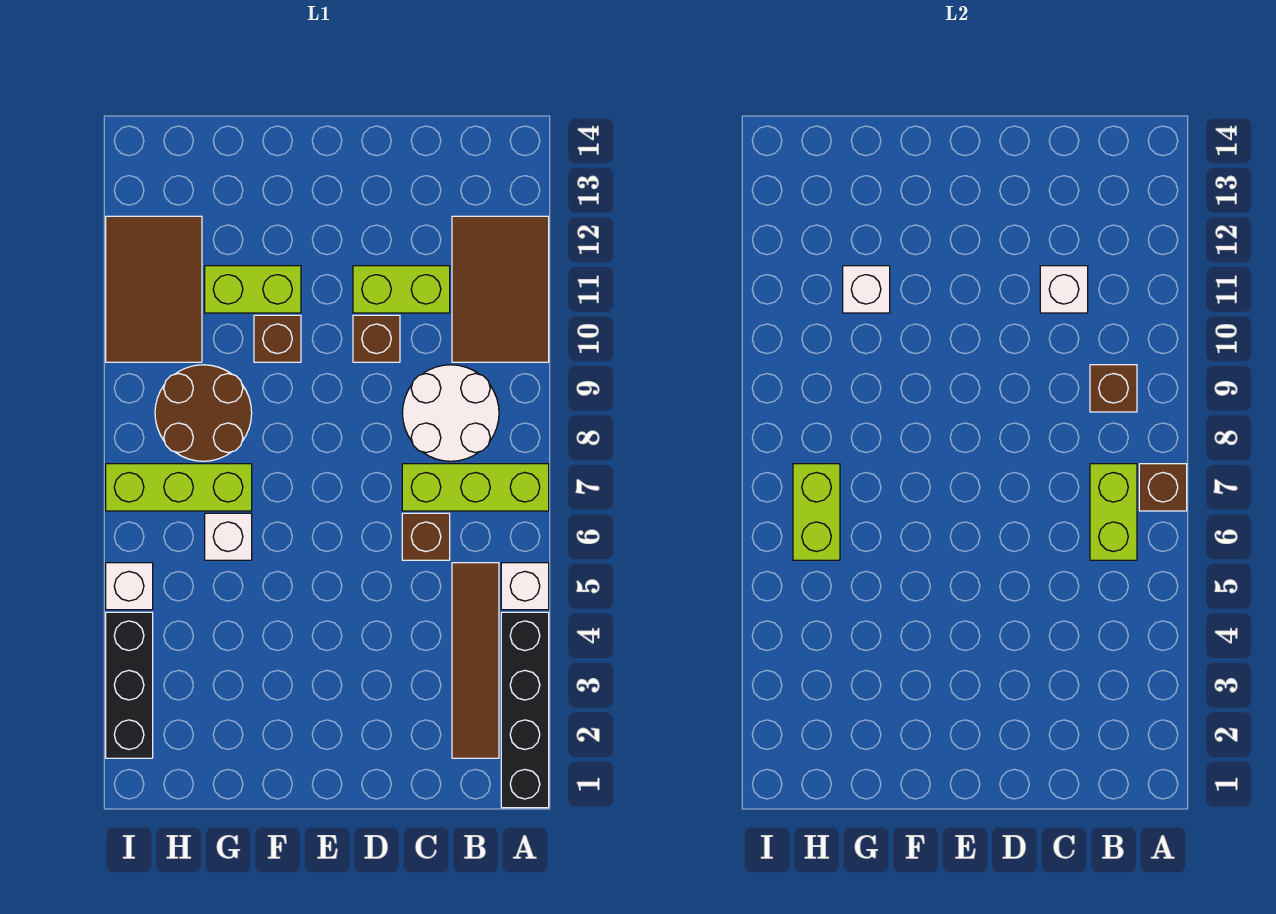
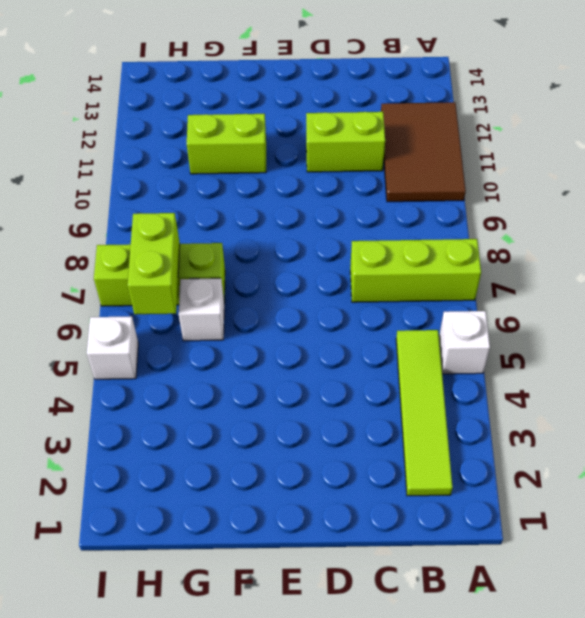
lime 1x4 tile [396,330,453,496] -> brown 1x4 tile [452,563,499,758]
none -> black 1x4 brick [501,612,549,808]
none -> white 2x2 round brick [403,365,499,461]
none -> brown 1x1 brick [402,513,450,560]

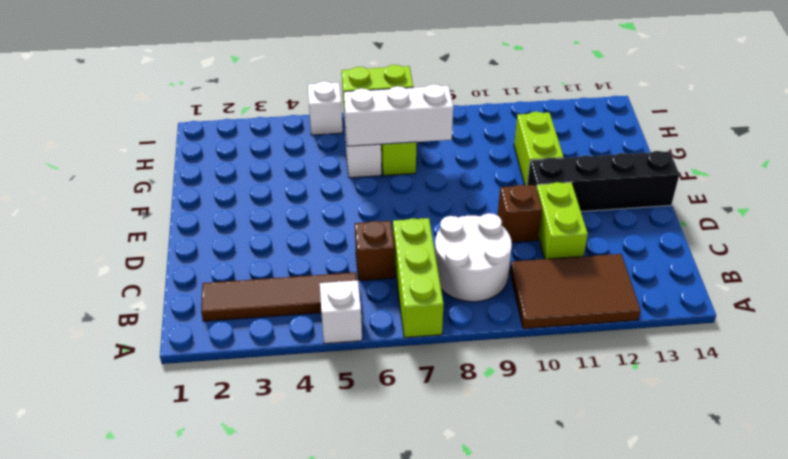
black 1x4 brick [527,151,679,212] -> black 1x4 brick moved to [501,612,549,808]
white 1x3 brick [344,84,453,146] -> none
none -> brown 1x1 brick [254,315,301,362]
none -> brown 2x2 round brick [155,365,252,461]
none -> brown 2x3 tile [106,216,202,362]

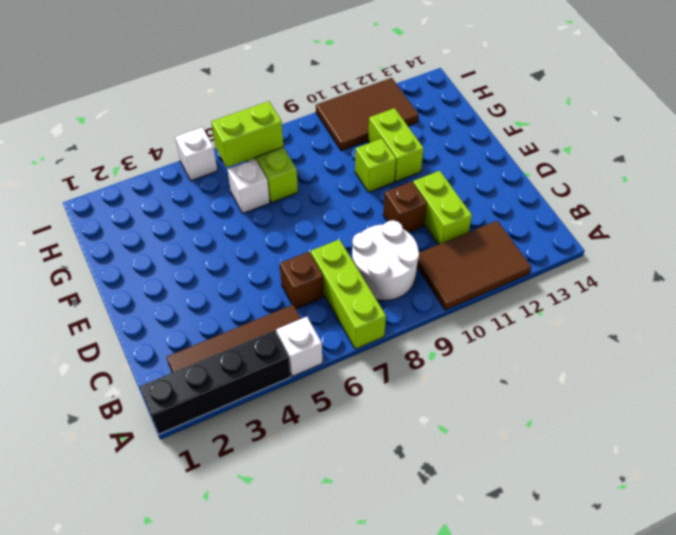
lime 1x1 brick [355,138,396,192] -> brown 1x1 brick [254,315,301,362]
none -> brown 2x2 round brick [155,365,252,461]
none -> black 1x3 brick [106,612,153,758]
none -> brown 1x1 brick [1139,464,1187,511]

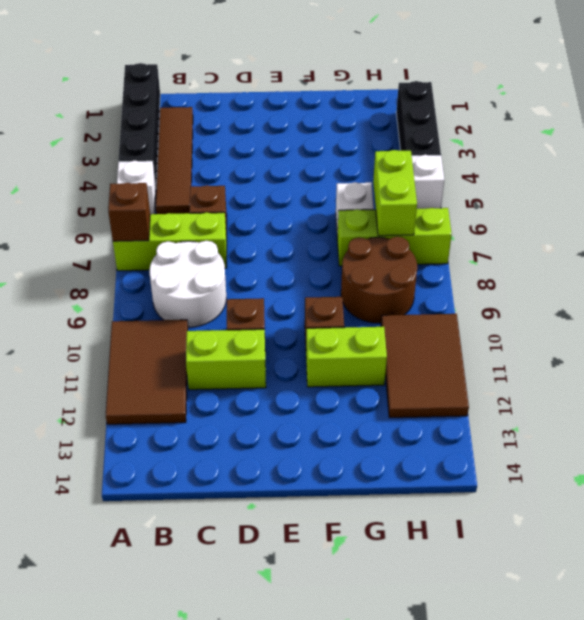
none -> lime 1x2 brick [1090,464,1137,560]
none -> brown 1x1 brick [1090,365,1137,412]
none -> white 1x1 brick [1040,266,1088,313]

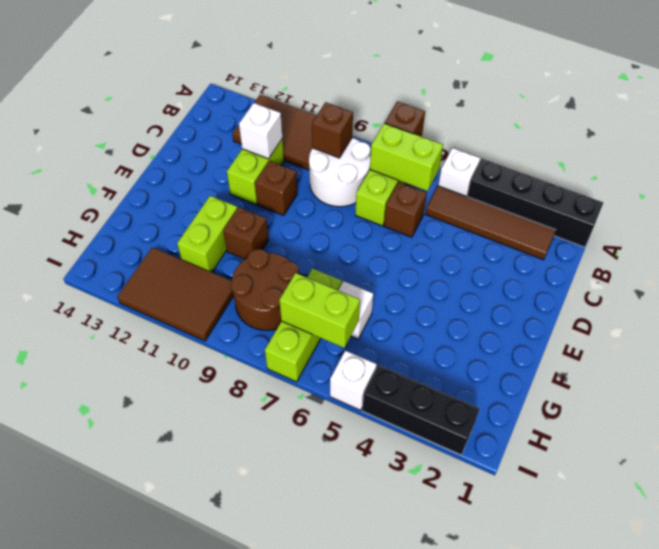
none -> white 1x1 brick [843,266,890,313]

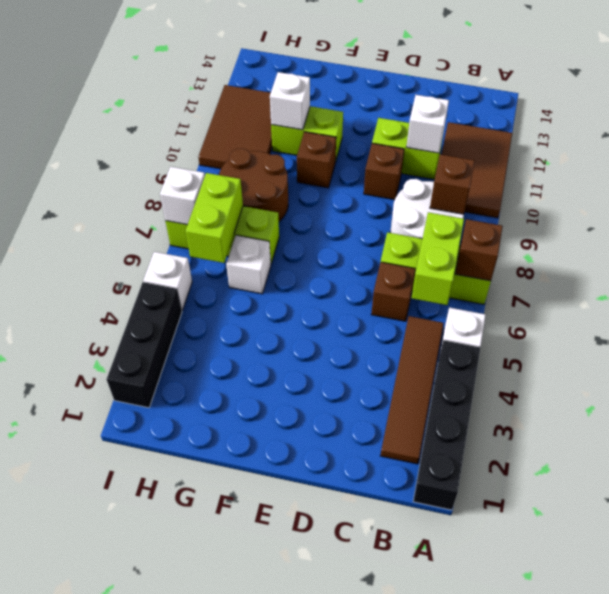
white 1x1 brick [160,166,205,225] -> none

